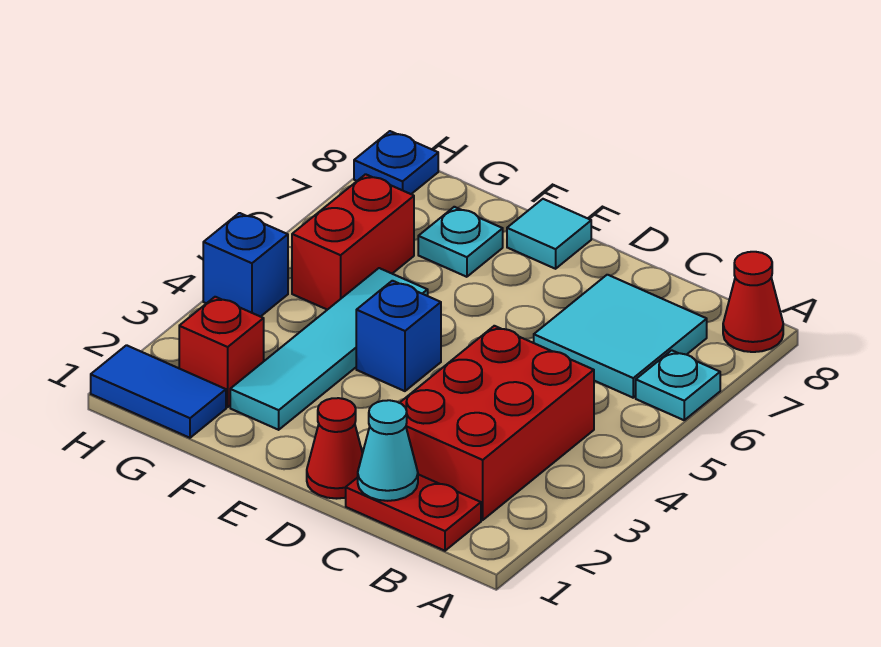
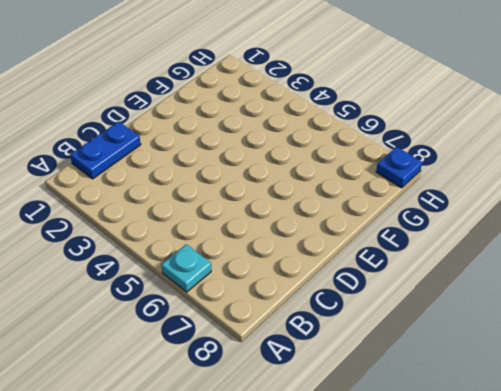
blue 1x2 plate [70,121,141,179] -> red 1x2 plate [346,474,481,551]
none -> red 1x1 cone [723,252,783,352]
none -> red 2x3 brick [400,326,594,520]
none -> cyan 2x2 tile [534,275,707,398]

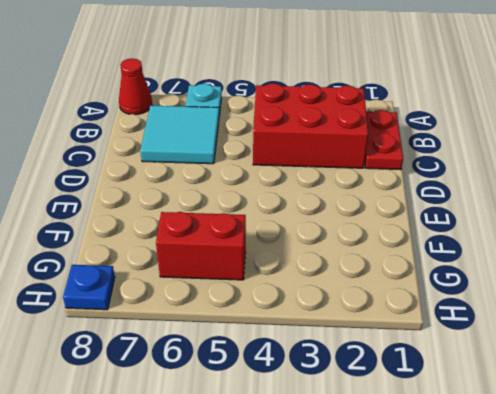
none -> red 1x1 cone [307,398,363,499]
none -> blue 1x1 brick [356,281,441,391]
none -> cyan 1x1 tile [507,199,591,269]

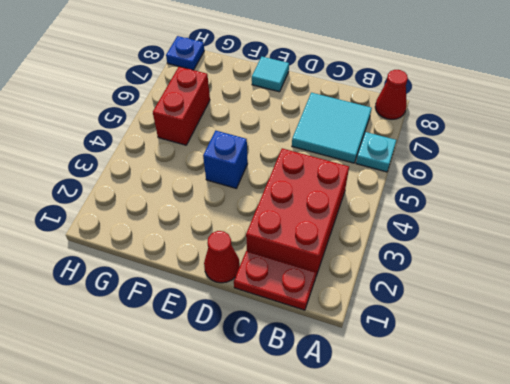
none -> cyan 1x4 tile [230,268,428,430]
none -> cyan 1x1 plate [418,207,503,277]
none -> blue 1x2 tile [91,345,226,438]

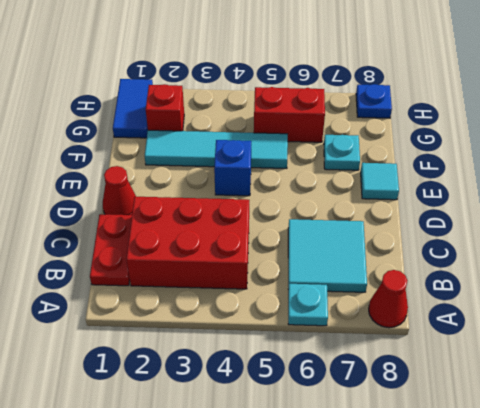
none -> blue 1x1 brick [203,213,288,317]
none -> cyan 1x1 cone [358,400,418,501]

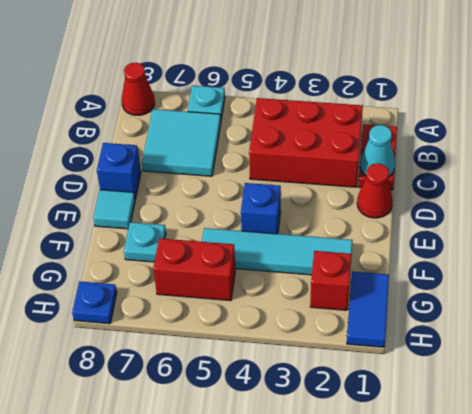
blue 1x1 brick [97,143,141,199] -> blue 1x1 brick moved to [203,213,288,317]

